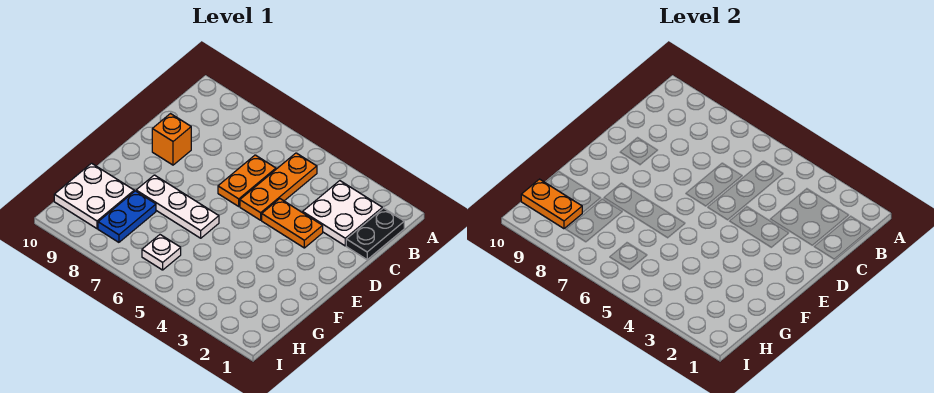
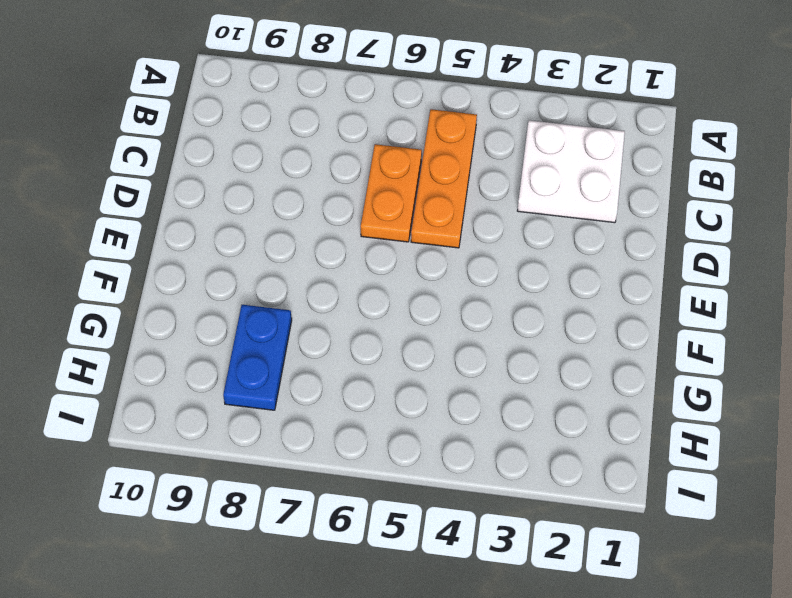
none -> black 1x2 plate [346,208,404,260]
none -> orange 1x2 plate [262,199,323,248]

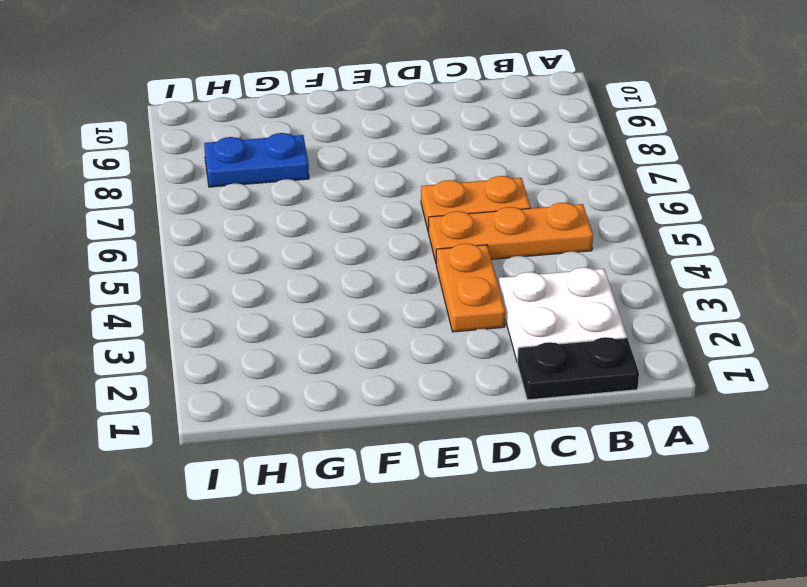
none -> orange 1x1 brick [152,114,191,165]
none -> white 1x3 plate [136,175,219,238]

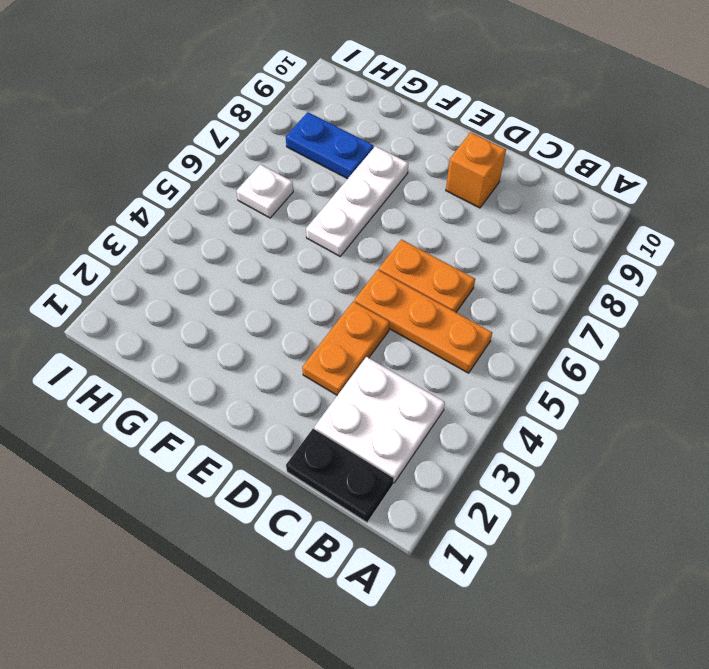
none -> white 2x2 plate [54,163,134,229]
none -> orange 1x2 plate [521,179,582,229]

